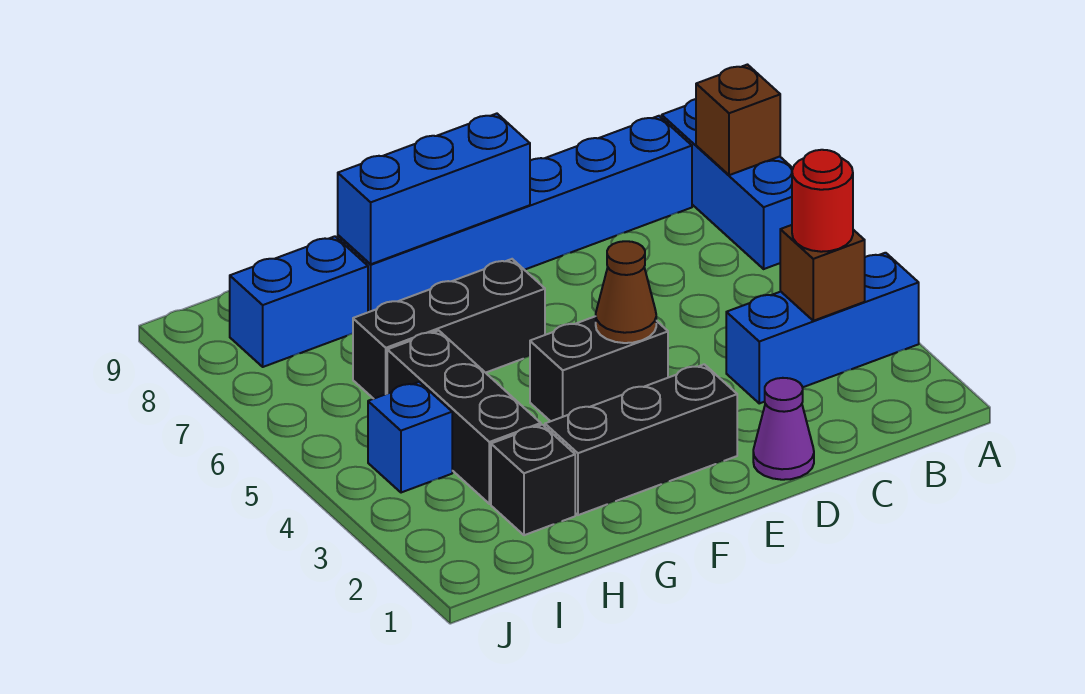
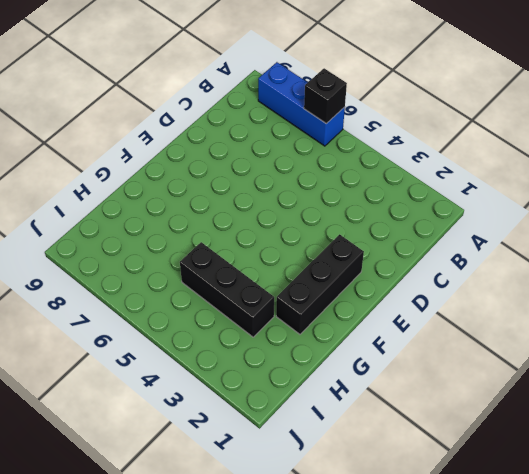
black 1x1 brick [304,68,347,124] -> black 1x1 brick moved to [491,425,575,535]
none -> blue 1x3 brick [726,253,919,403]
none -> blue 1x6 brick [338,116,692,312]
none -> purple 1x1 cone [753,378,814,480]

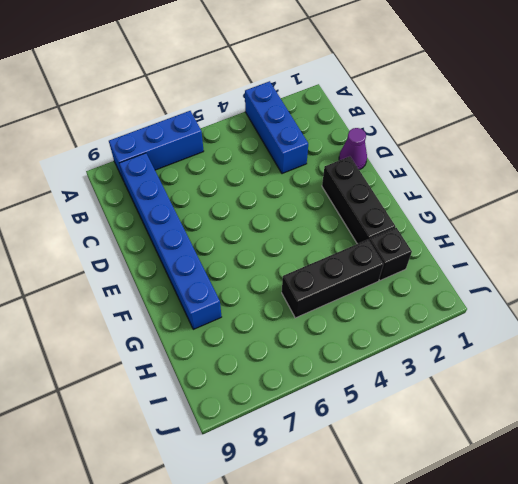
none -> black 1x2 brick [530,316,668,421]
none -> black 1x3 brick [353,259,545,399]
none -> blue 1x2 brick [230,236,368,367]

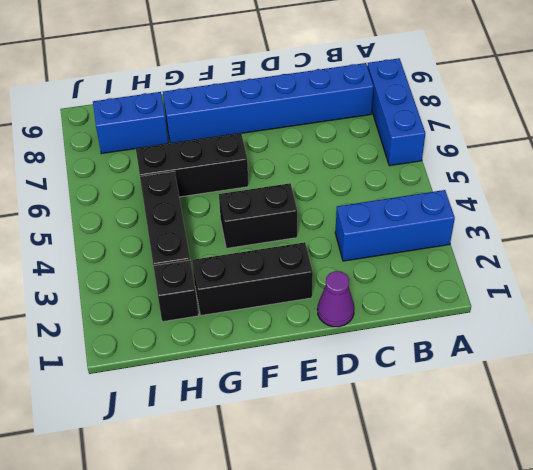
none -> blue 1x1 brick [368,382,452,493]
none -> brown 1x1 brick [696,65,780,175]
none -> brown 1x1 brick [780,225,865,321]

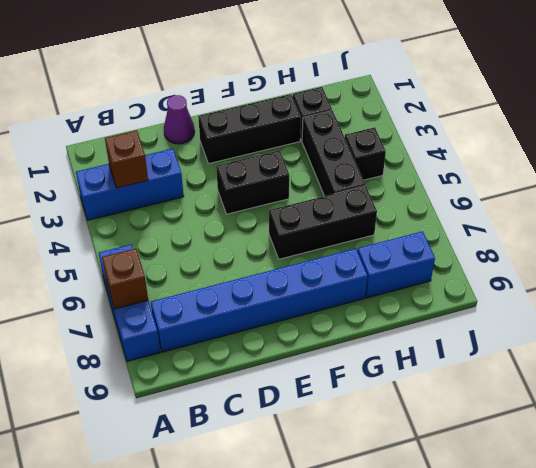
black 1x1 brick [345,127,386,180] -> blue 1x1 brick [368,382,452,493]
none -> brown 1x1 cone [596,241,656,343]
none -> blue 1x3 brick [338,114,530,264]
none -> red 1x1 round brick [792,150,853,252]

